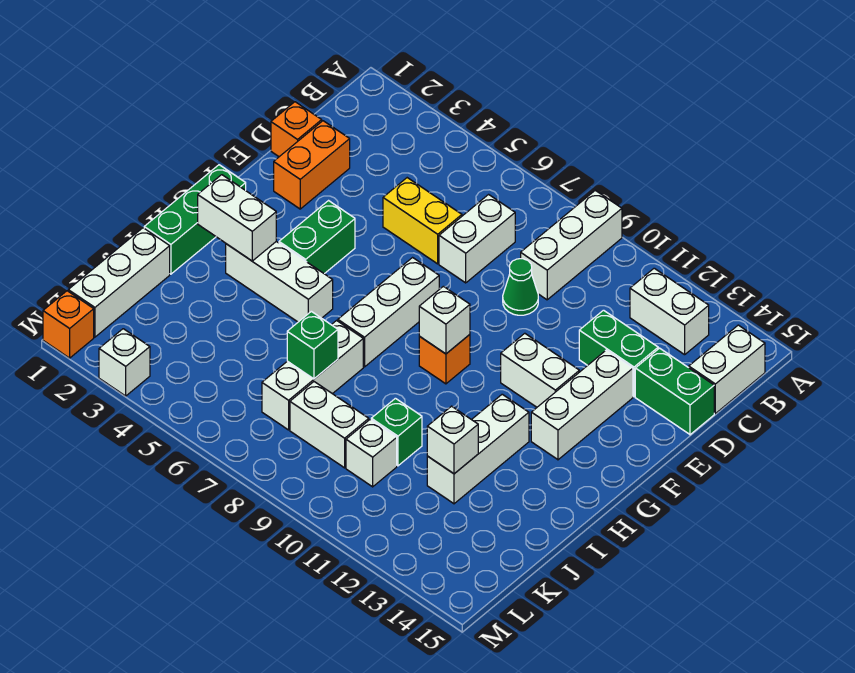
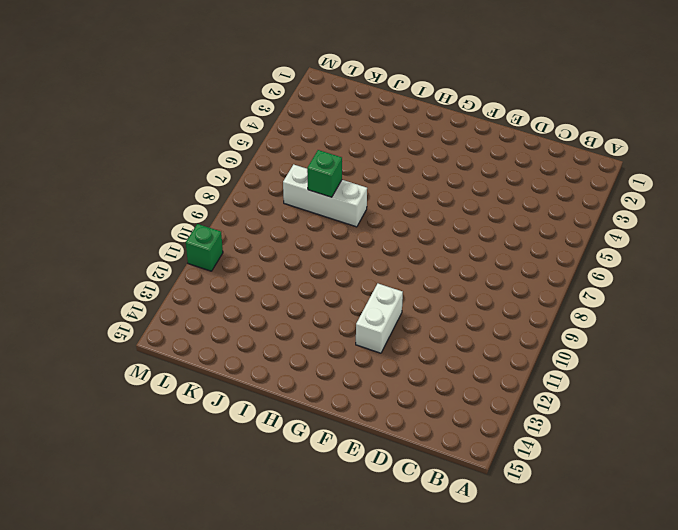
green 1x1 brick [186,224,223,271] -> green 1x1 brick moved to [371,398,422,466]
none -> white 1x3 brick [521,190,622,300]
none -> white 1x2 brick [630,268,709,355]
none -> white 1x2 brick [689,325,765,414]

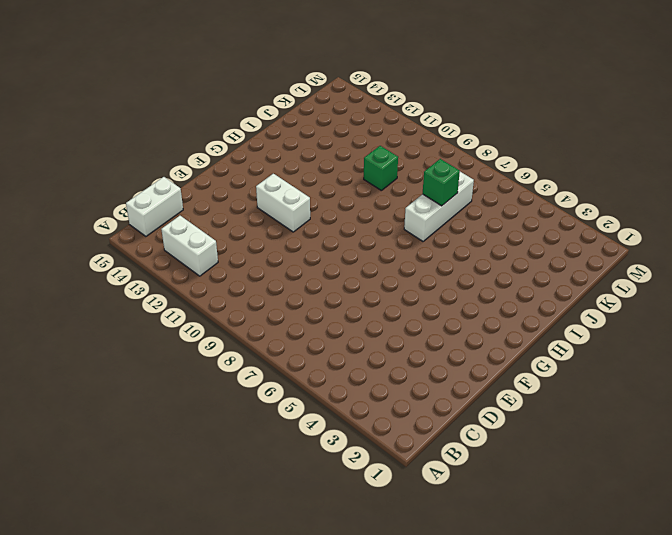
none -> white 1x3 brick [521,190,622,300]
none -> white 1x2 brick [439,195,515,283]
none -> orange 1x1 brick [271,102,322,157]

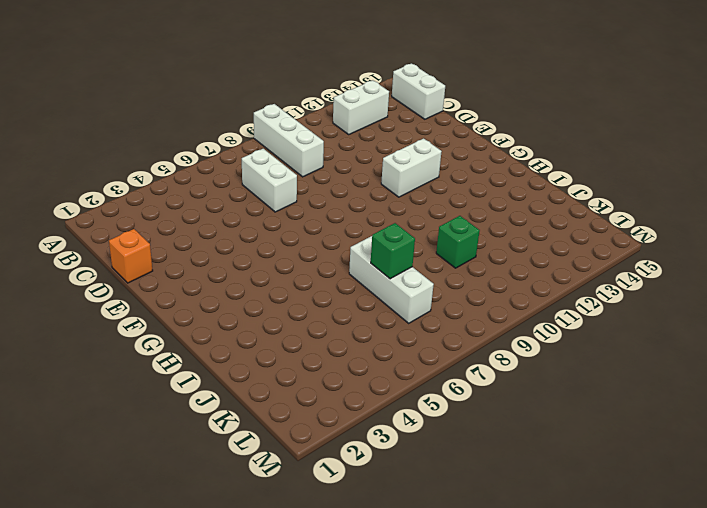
none -> orange 1x2 brick [274,121,350,209]
none -> yellow 1x2 brick [383,178,462,264]
none -> green 1x1 cone [503,259,538,315]

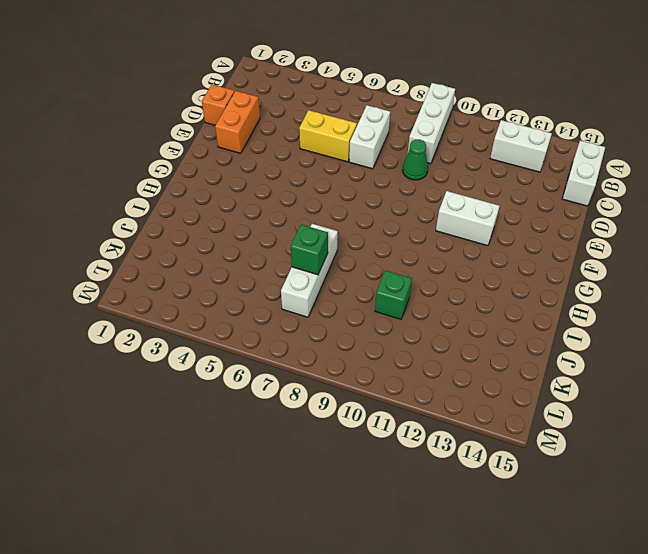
none -> green 1x2 brick [579,310,658,397]
none -> green 1x2 brick [635,348,714,435]
none -> white 1x3 brick [531,350,633,460]

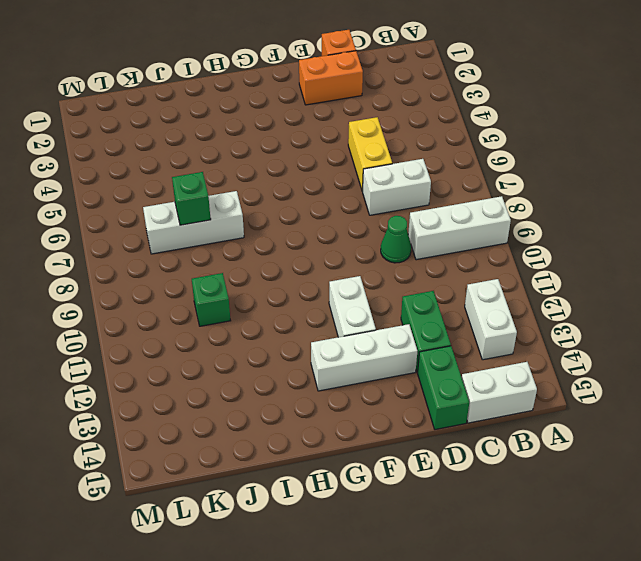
none -> green 1x2 brick [279,201,355,274]
none -> white 1x3 brick [338,258,439,367]
none -> green 1x3 brick [144,165,246,274]

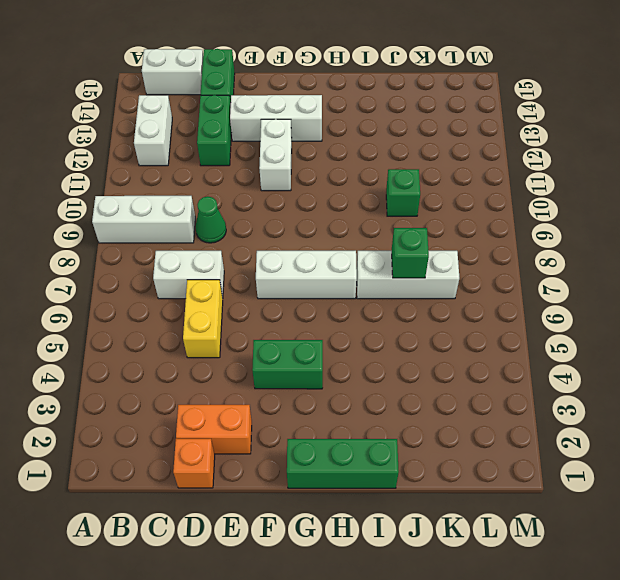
none -> orange 1x1 brick [419,335,470,384]
none -> white 1x3 brick [226,242,333,322]
none -> white 1x3 brick [427,394,529,504]

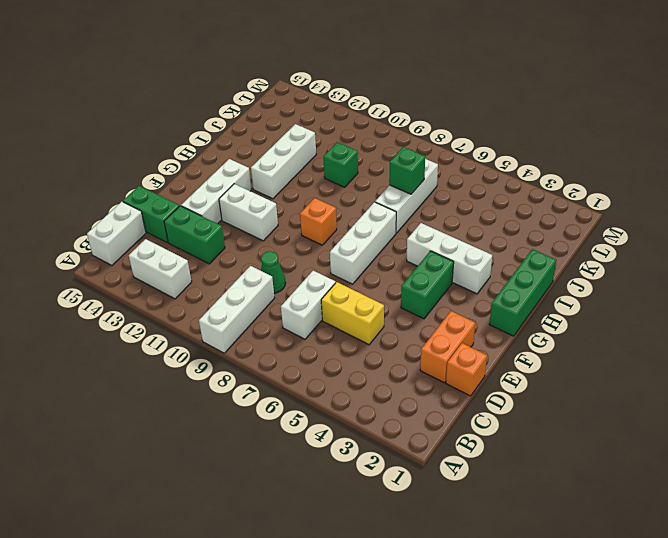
none -> white 1x3 brick [68,228,170,337]
none -> white 1x2 brick [290,382,369,468]
none -> white 1x1 brick [346,420,397,487]

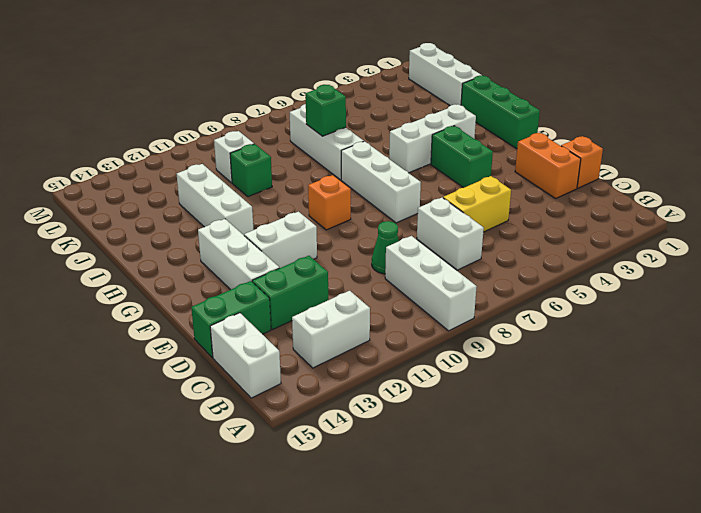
none -> white 1x2 brick [290,382,369,468]
none -> orange 1x1 brick [43,291,94,358]
none -> white 1x1 brick [99,329,150,396]

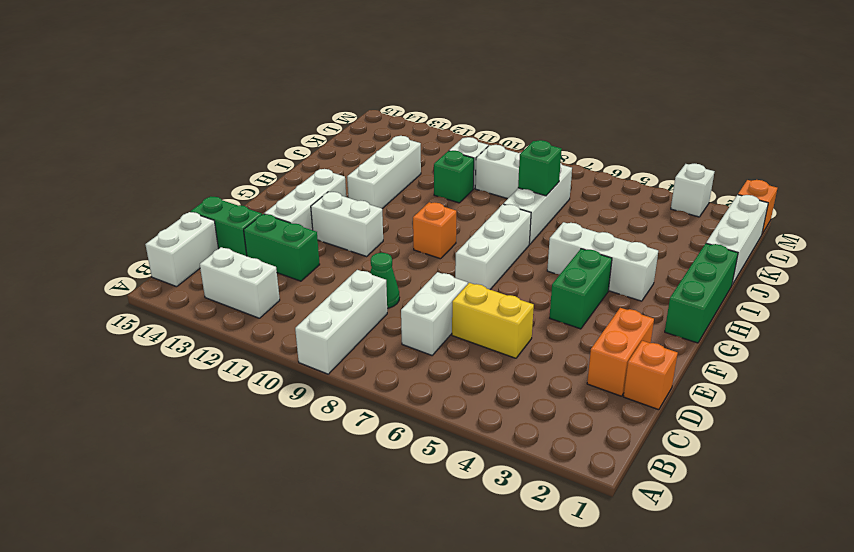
none -> white 1x1 brick [419,286,470,354]
none -> white 1x2 brick [198,175,276,261]
none -> white 1x1 brick [427,406,478,474]

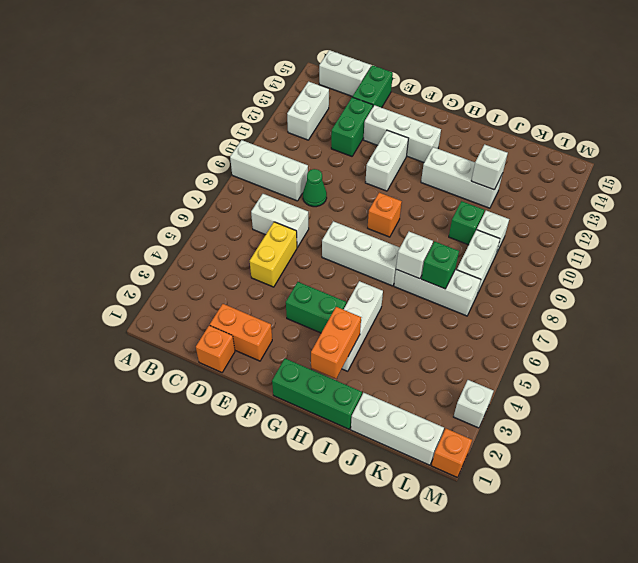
orange 1x2 brick [311,307,361,379] -> white 1x2 brick [198,175,276,261]
white 1x1 brick [396,232,433,279] -> white 1x1 brick moved to [419,286,470,354]

